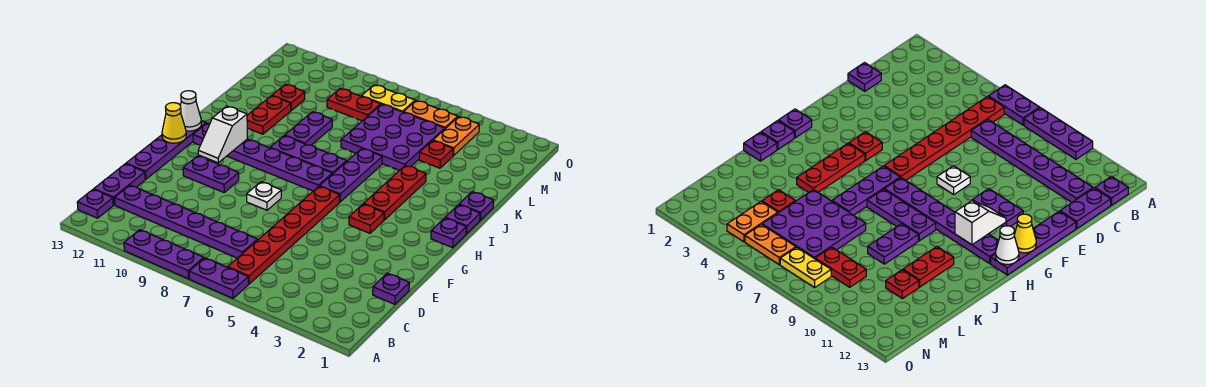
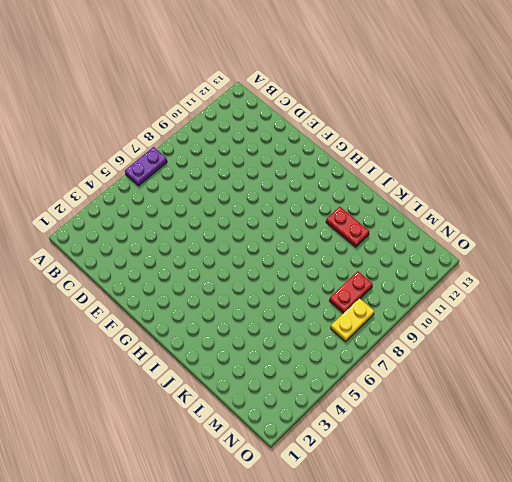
none -> purple 1x3 plate [124,230,204,279]
none -> red 1x6 plate [228,186,340,284]
none -> purple 1x1 plate [77,189,113,218]
none -> purple 1x6 plate [115,185,258,258]

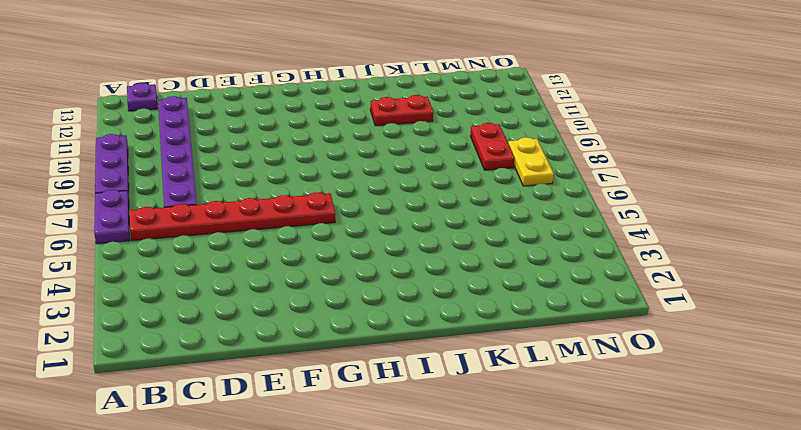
none -> purple 1x2 plate [94,164,145,205]
none -> purple 1x1 plate [373,273,409,304]
none -> purple 1x4 plate [126,121,206,179]
none -> white 1x1 plate [247,182,281,210]

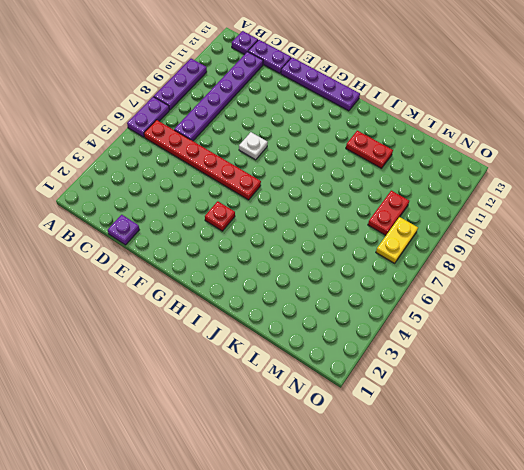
none -> purple 1x2 plate [183,156,239,192]
none -> purple 1x1 plate [431,218,466,248]
none -> red 1x3 plate [364,165,426,220]
none -> purple 1x3 plate [320,149,382,202]

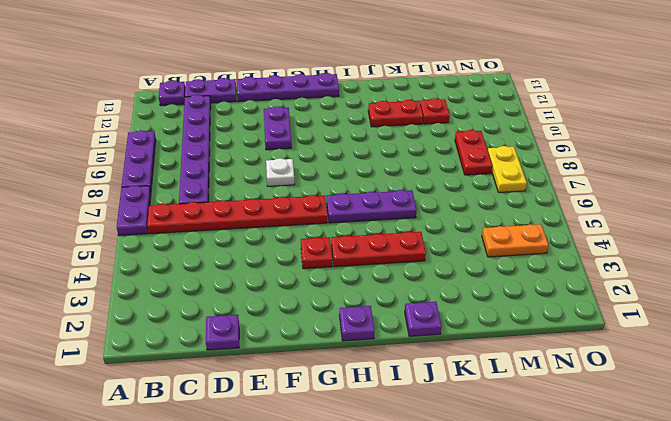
none -> purple 1x6 plate [193,123,332,191]
none -> purple 1x1 plate [445,205,480,234]
none -> purple 1x3 plate [270,136,347,174]
none -> purple 1x2 plate [285,112,332,145]

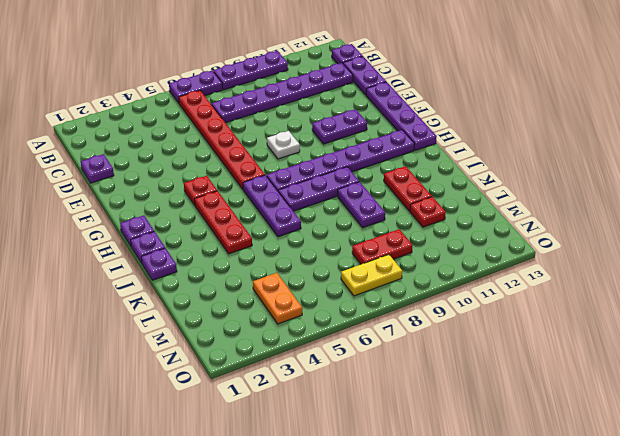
none -> purple 3x3 plate [341,104,445,170]
none -> red 1x1 plate [419,141,453,168]
none -> orange 1x2 plate [404,101,458,129]
none -> white 1x2 slope [198,106,248,163]

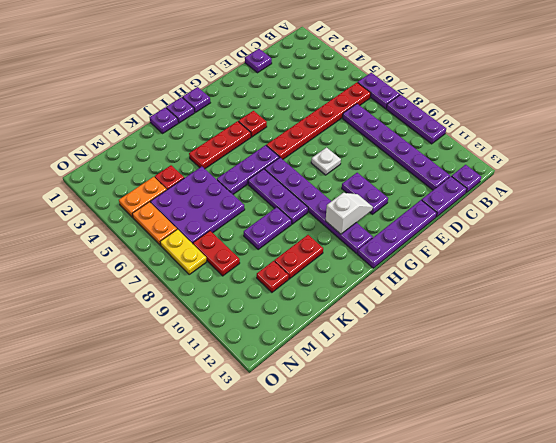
none -> yellow 1x1 cone [162,103,186,143]
none -> white 1x1 cone [180,91,201,131]

